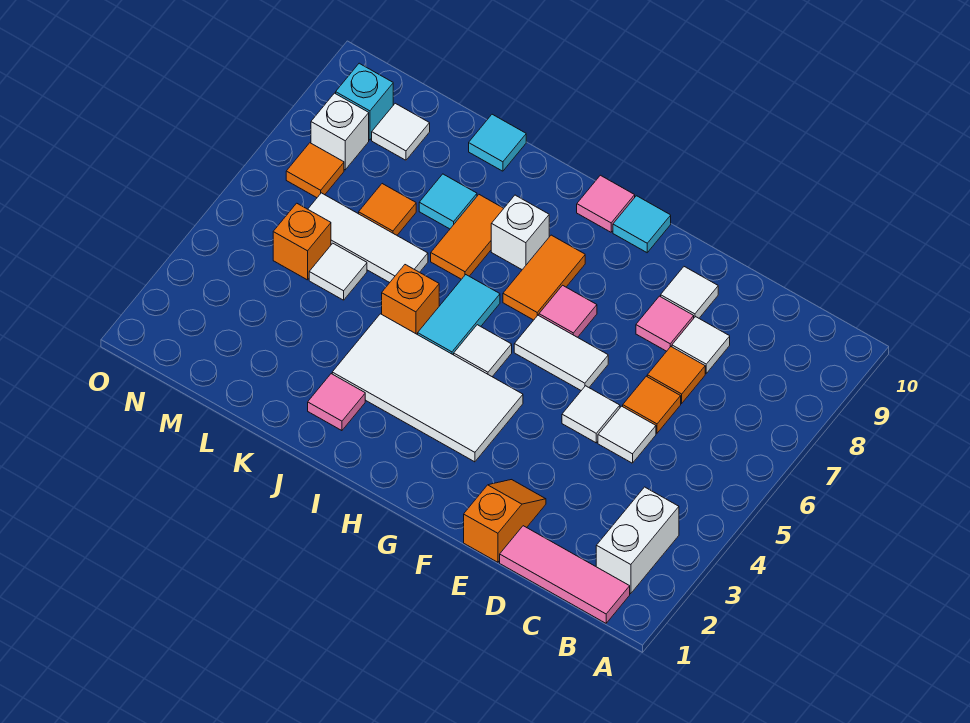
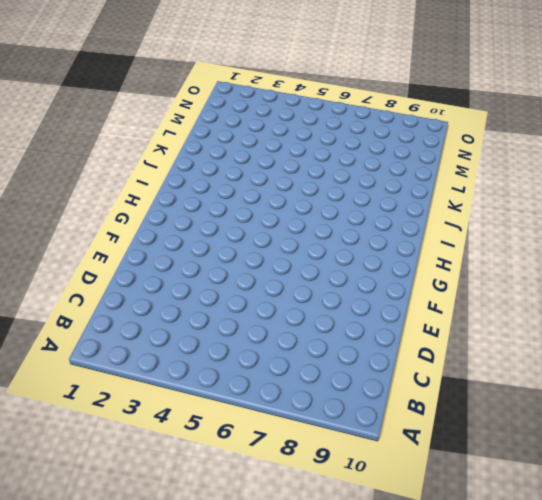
none -> pink 1x3 tile [500,526,630,623]
none -> white 1x2 brick [596,487,679,594]
none -> white 1x1 tile [598,406,656,463]
none -> orange 1x1 tile [623,376,681,433]

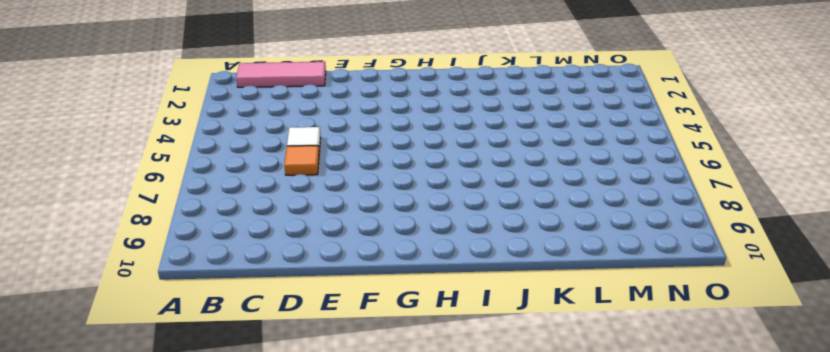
none -> white 1x2 brick [596,487,679,594]
none -> orange 1x1 tile [647,347,705,403]
none -> white 1x1 tile [672,317,730,373]
none -> orange 1x2 slope [464,480,546,562]

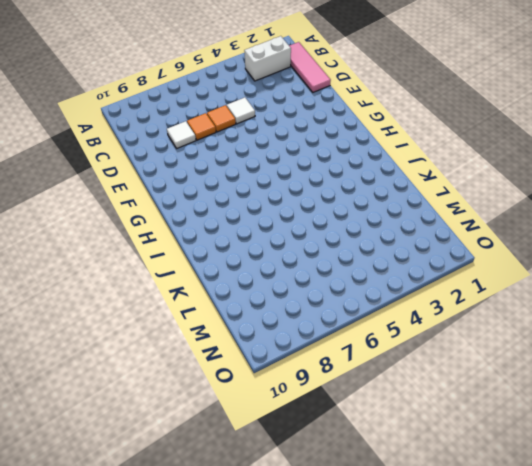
none -> orange 1x2 slope [464,480,546,562]
none -> white 1x1 tile [562,386,620,443]
none -> pink 1x1 tile [636,296,694,351]
none -> white 1x1 tile [661,267,718,318]

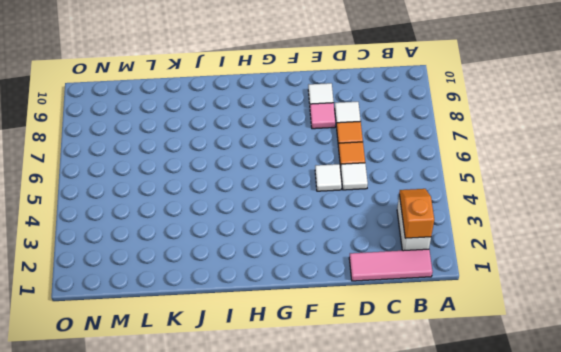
orange 1x2 slope [399,189,434,238] -> orange 1x2 slope moved to [464,480,546,562]
none -> white 1x2 tile [514,315,608,391]
none -> white 2x4 tile [332,314,523,462]
none -> pink 1x1 tile [539,285,597,337]
none -> cyan 1x1 tile [613,196,671,253]

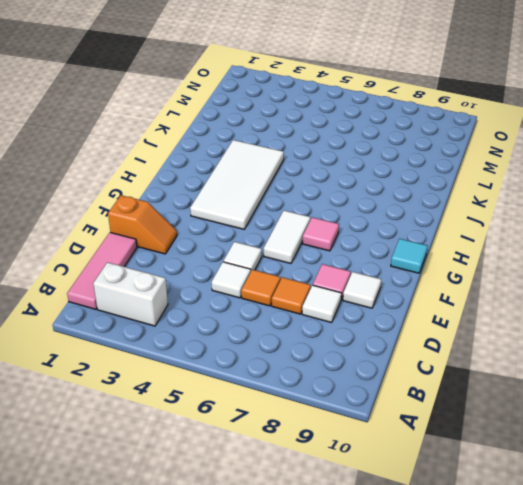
none -> white 1x1 tile [454,325,512,377]
none -> orange 1x2 tile [503,235,585,320]
none -> pink 1x1 tile [577,175,635,232]
none -> cyan 1x2 tile [418,275,500,355]

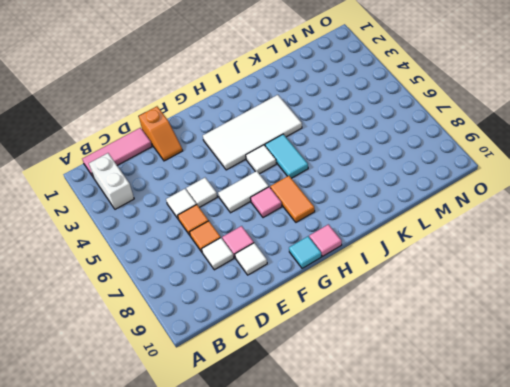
none -> white 1x1 brick [491,195,549,270]
none -> pink 1x1 tile [308,374,365,431]
none -> orange 1x1 brick [382,265,439,335]
none -> orange 1x2 tile [431,195,504,279]

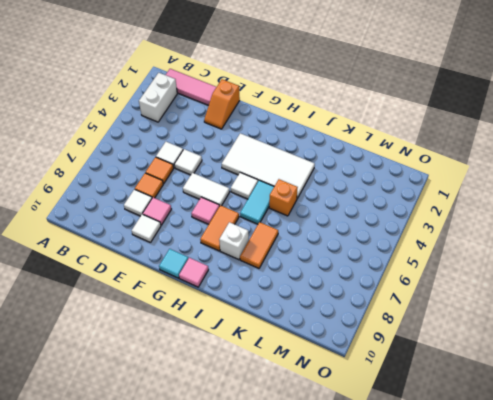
none -> pink 1x1 tile [308,374,365,431]
none -> white 1x3 tile [308,193,428,283]
none -> cyan 1x1 tile [419,174,477,229]
none -> cyan 1x1 tile [469,114,526,171]

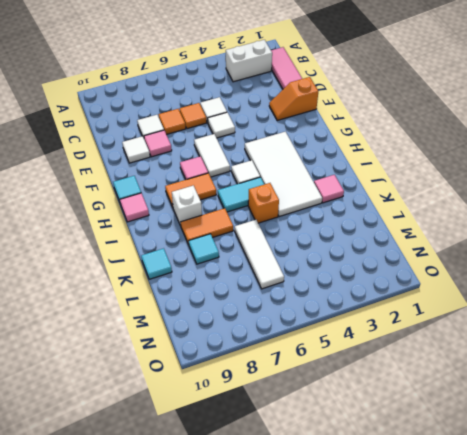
none -> white 1x1 tile [309,243,367,300]
none -> orange 1x1 tile [359,184,416,235]
none -> orange 1x1 brick [273,203,331,280]
none -> white 1x1 tile [372,103,430,160]

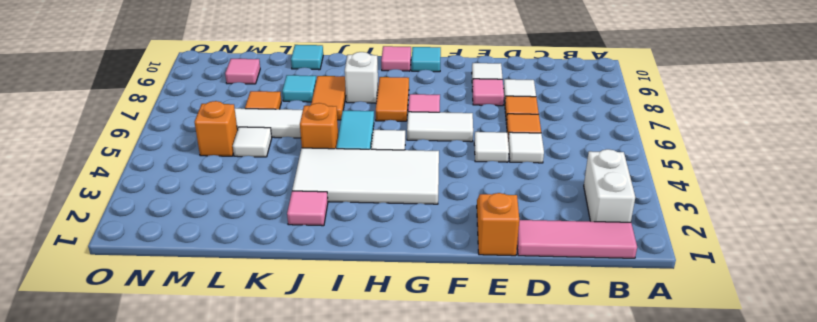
pink 1x1 tile [225,59,260,84] -> white 1x1 tile [372,103,430,160]
none -> orange 1x1 tile [286,143,344,198]
none -> white 1x1 brick [311,93,369,170]
none -> cyan 1x1 brick [336,63,393,140]

